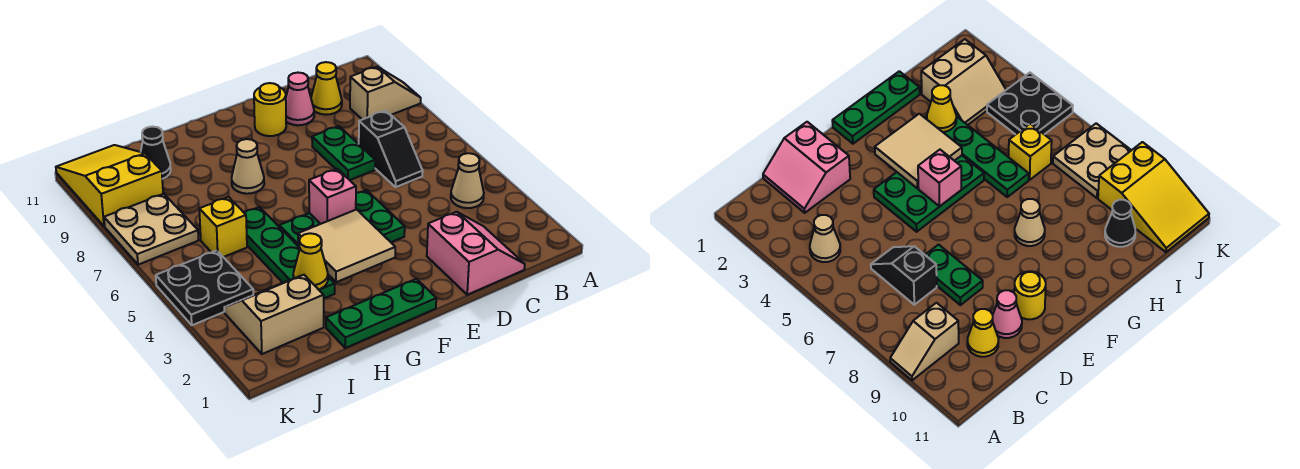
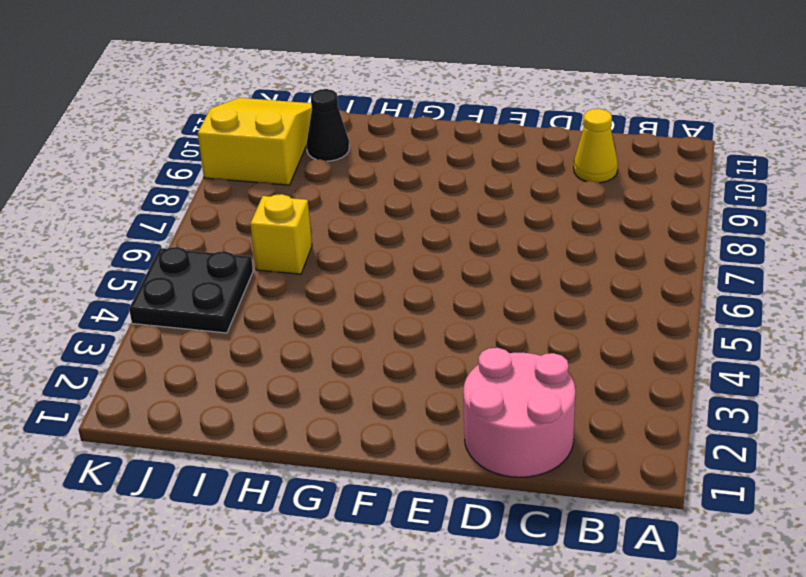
pink 2x2 round brick [464,348,575,477] -> pink 2x2 slope [427,212,525,295]
none -> tan 1x2 slope [350,67,421,120]
none -> tan 1x1 cone [451,153,484,208]
none -> black 1x2 slope [359,111,423,187]

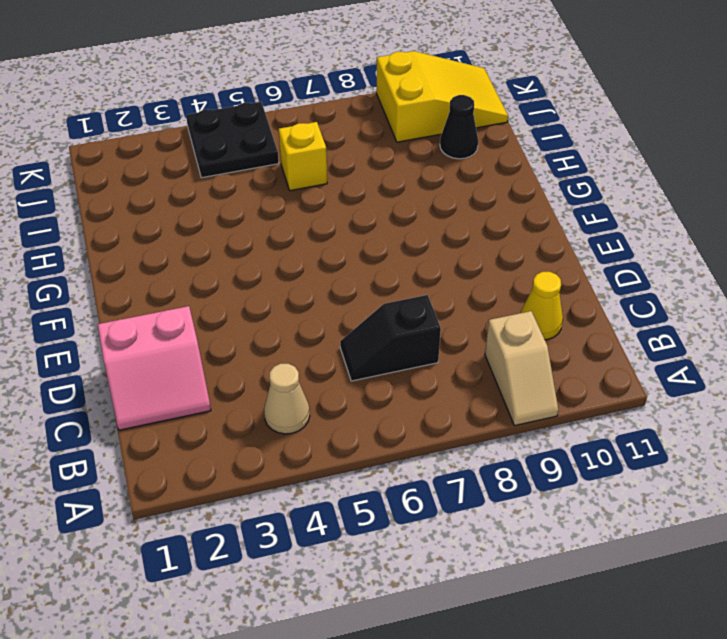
none -> green 1x2 plate [312,126,375,180]
none -> pink 1x1 cone [286,73,314,125]
none -> green 2x3 plate [279,190,405,247]

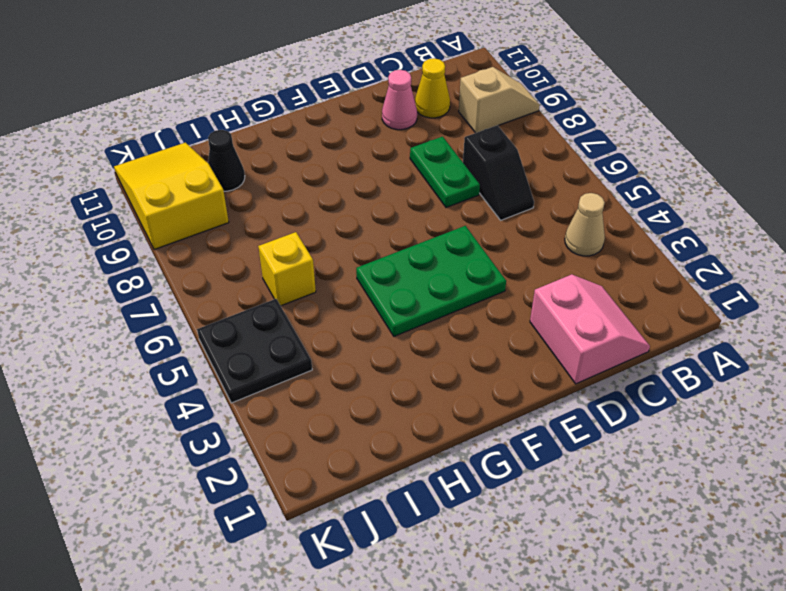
none -> yellow 1x1 round brick [254,83,286,136]
none -> green 1x3 plate [326,279,436,348]
none -> tan 1x1 cone [232,139,264,194]

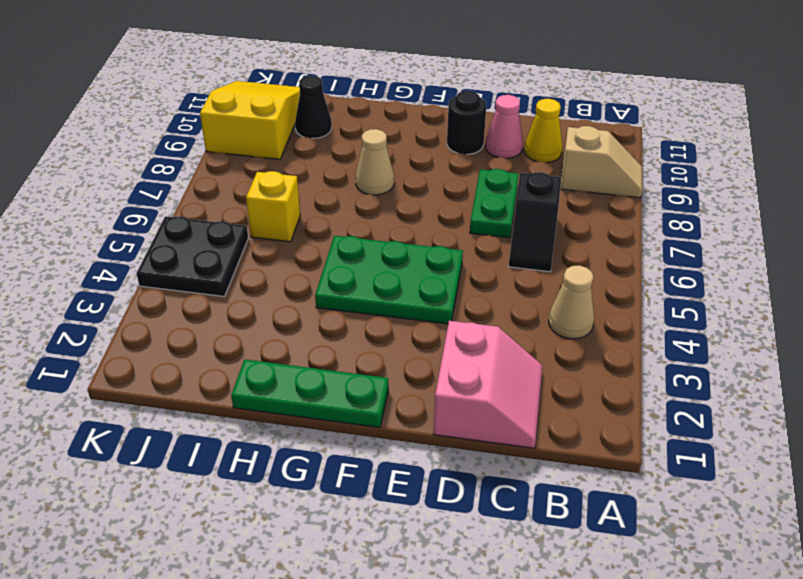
black 1x1 round brick [447,91,486,154] -> yellow 1x1 round brick [254,83,286,136]
none -> green 1x4 plate [245,207,335,298]
none -> tan 2x2 slope [224,275,324,354]
none -> tan 2x2 plate [104,194,198,265]

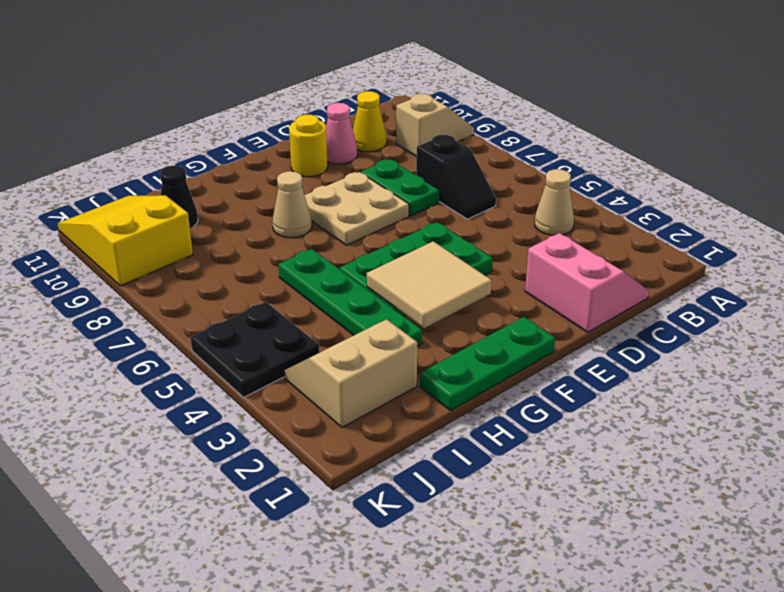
tan 2x2 plate [304,172,409,245] -> tan 2x2 plate moved to [104,194,198,265]
none -> yellow 1x1 brick [199,197,247,257]
none -> pink 1x1 brick [309,169,356,224]
none -> yellow 1x1 cone [293,233,328,290]

